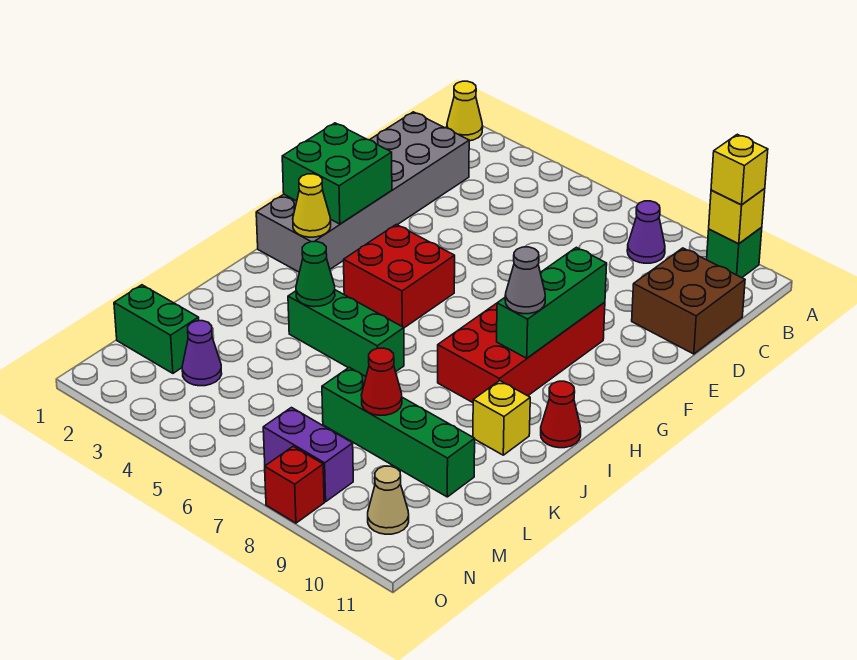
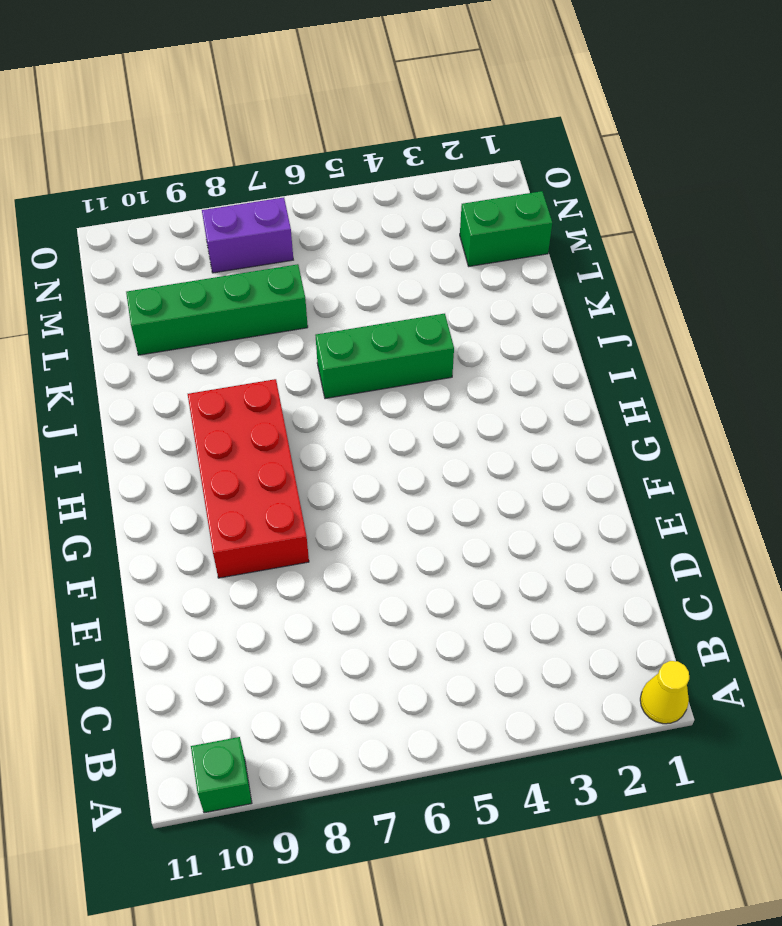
none -> purple 1x1 cone [627,201,665,263]
none -> grey 2x6 brick [256,112,469,272]
none -> brown 2x2 brick [632,248,745,354]

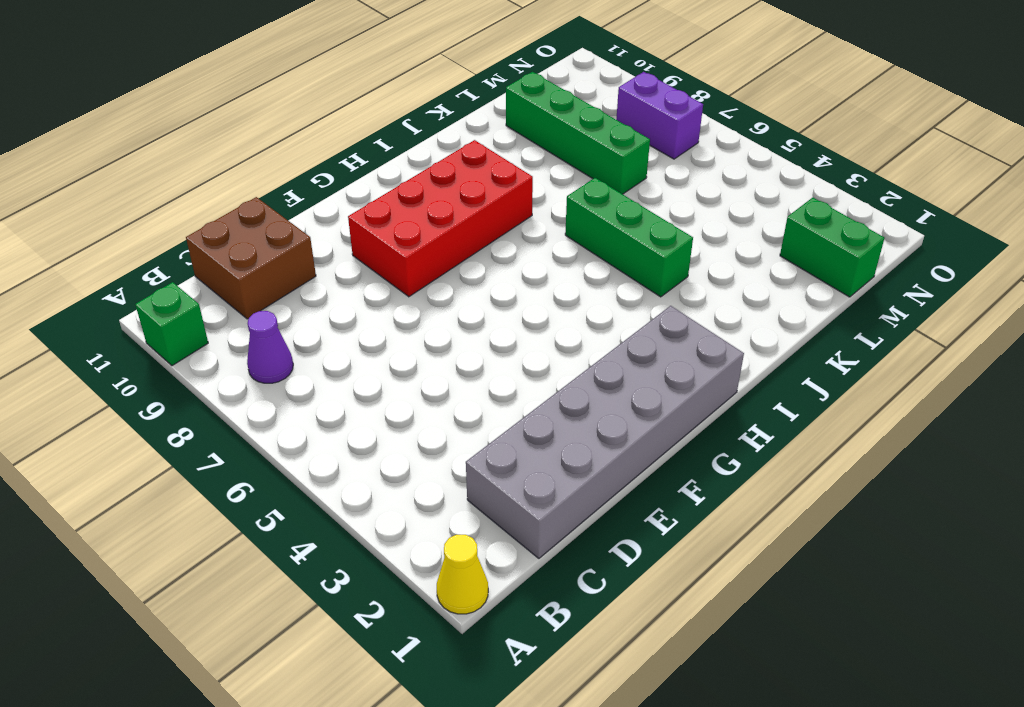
none -> red 2x2 brick [344,224,455,328]
none -> red 1x1 cone [541,381,581,448]
none -> yellow 1x1 brick [473,381,530,455]

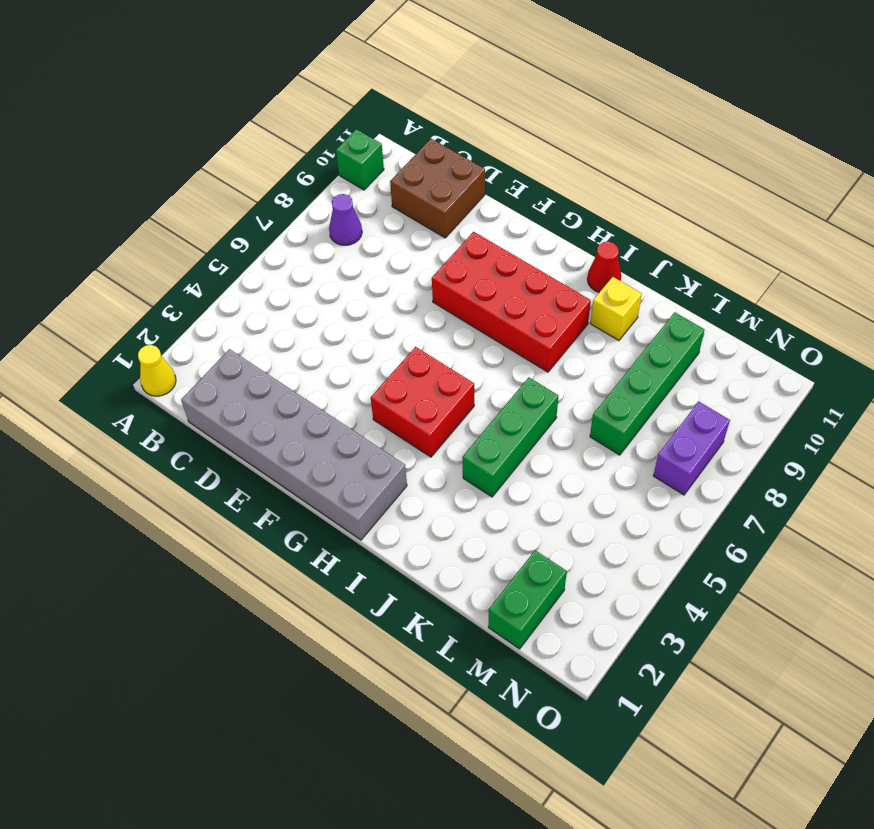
none -> purple 1x1 cone [182,321,222,386]
none -> tan 1x1 cone [368,466,409,534]
none -> red 1x1 brick [265,446,324,523]

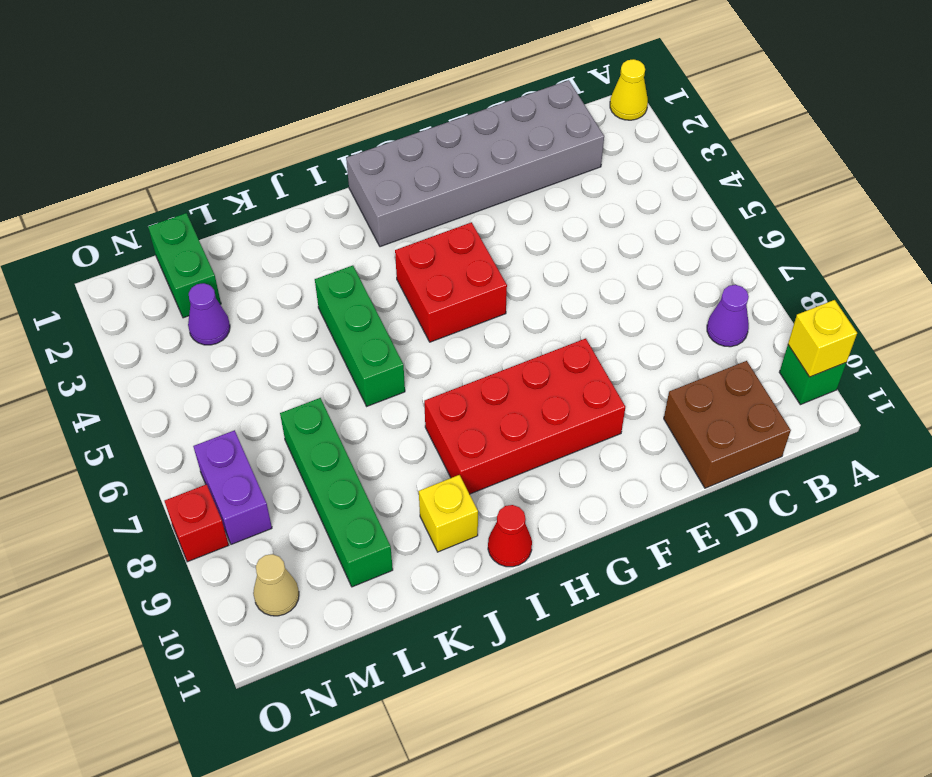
none -> green 2x2 brick [282,123,392,224]
none -> green 1x3 brick [497,247,607,358]
none -> yellow 1x1 cone [293,174,331,237]

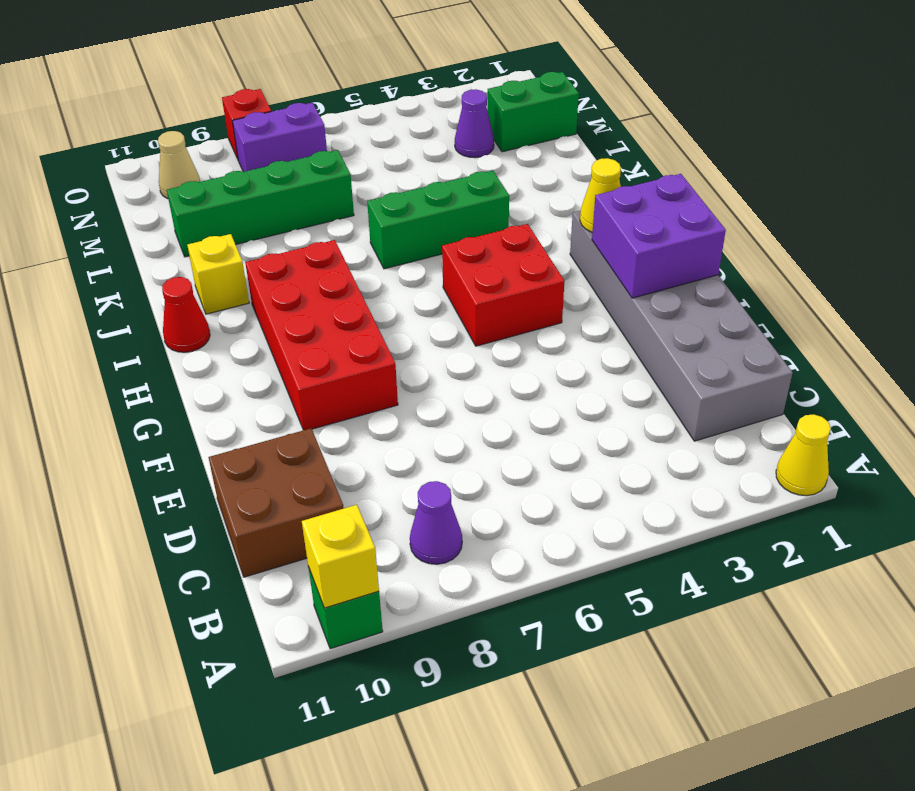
purple 2x2 brick [592,174,726,298] -> green 2x2 brick [282,123,392,224]
none -> green 1x3 brick [497,247,607,358]
none -> green 1x1 cone [296,242,335,307]
none -> red 1x1 cone [362,348,402,415]

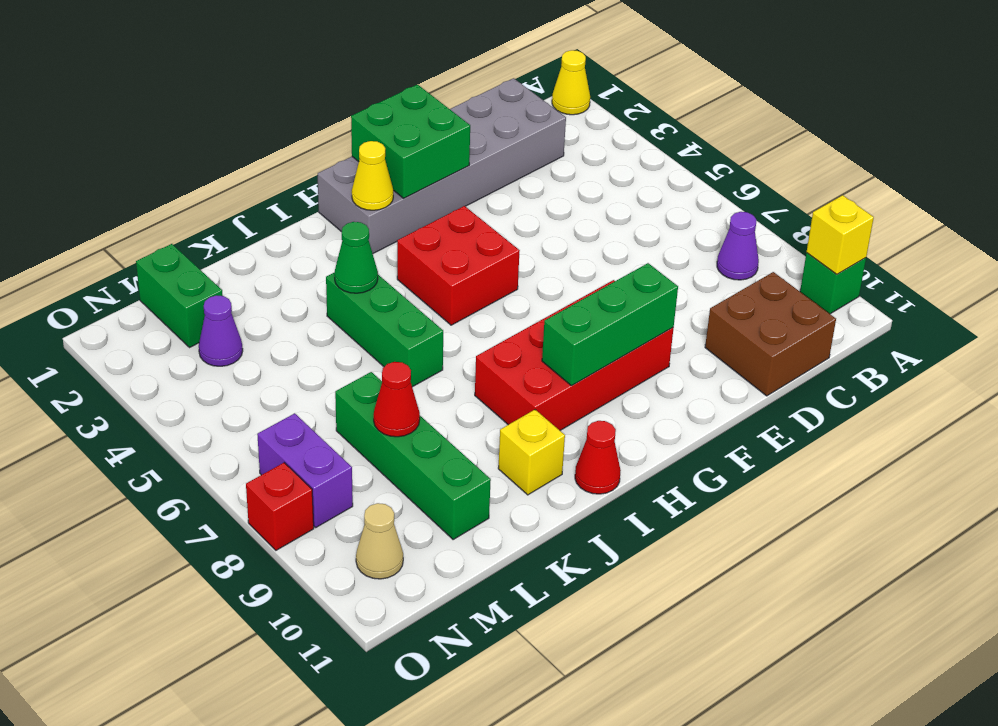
none -> yellow 1x1 brick [711,134,768,205]
none -> grey 1x1 cone [505,247,545,314]

